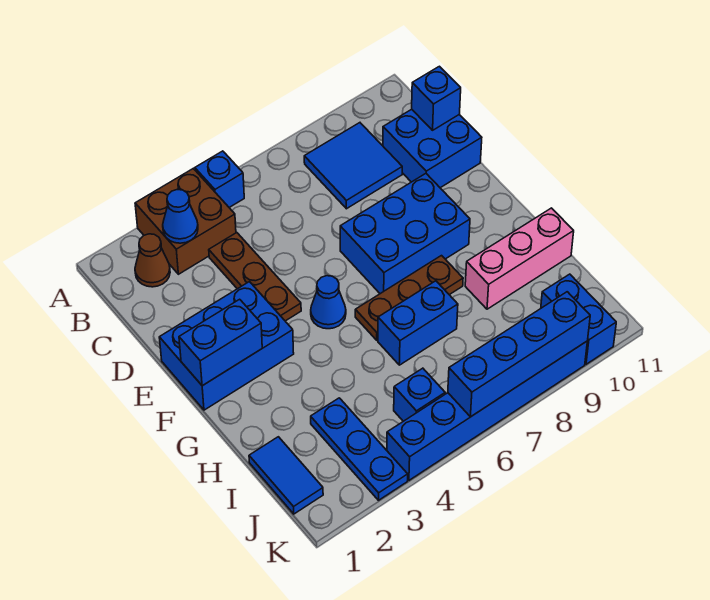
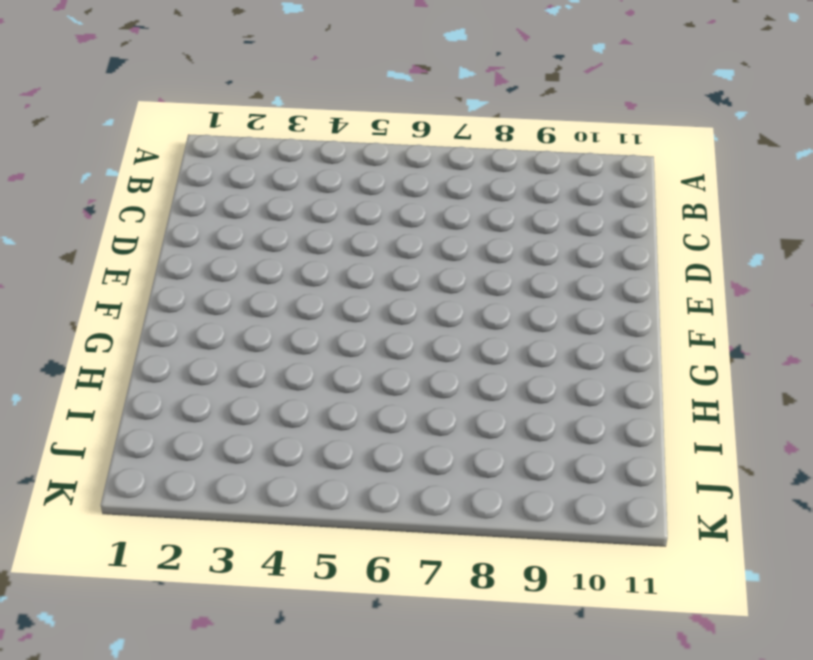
none -> brown 2x2 brick [135,169,236,274]
none -> blue 1x1 brick [195,151,244,207]
none -> brown 1x1 cone [135,234,170,287]

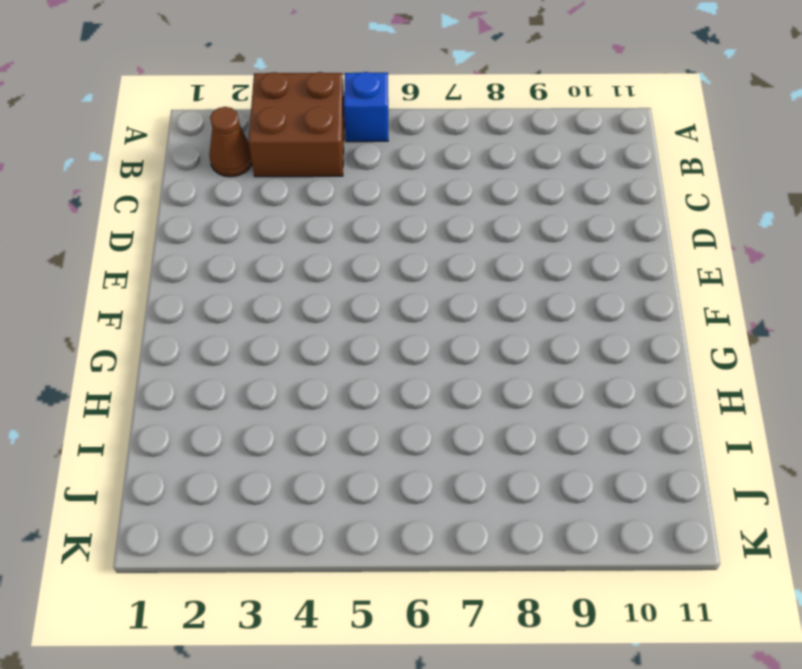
none -> blue 2x2 tile [304,123,402,209]
none -> brown 1x3 plate [209,233,301,321]
none -> blue 2x2 brick [383,109,482,188]

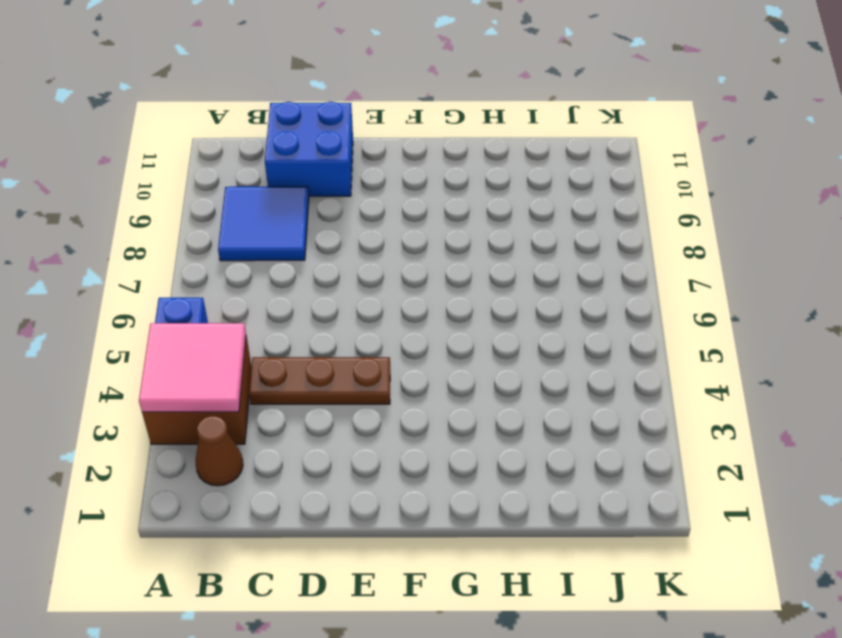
pink 2x2 tile [139,323,246,412] -> blue 1x1 cone [163,190,198,243]
none -> blue 2x3 brick [159,282,294,410]
none -> blue 2x3 brick [340,174,470,294]
none -> blue 1x1 cone [311,276,346,329]

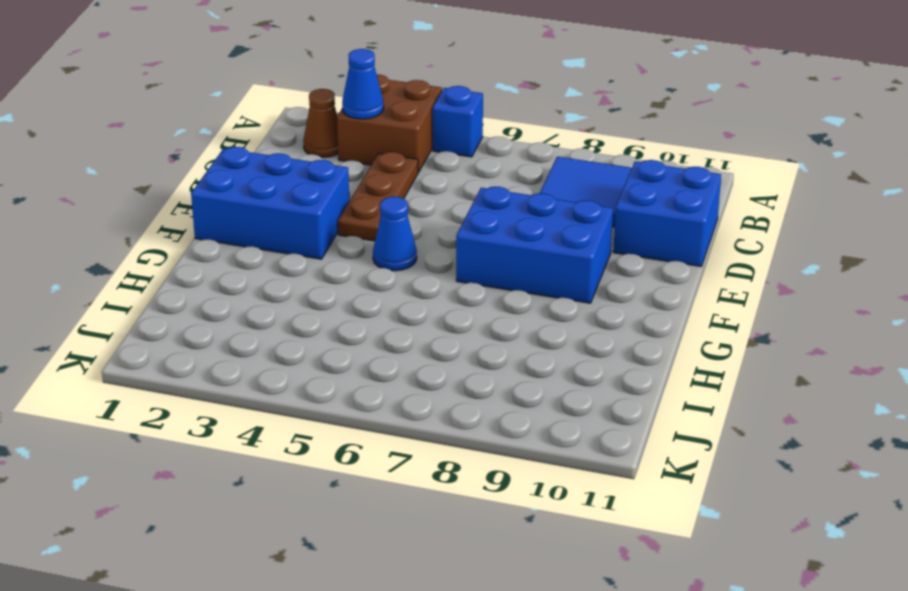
none -> brown 1x3 plate [355,256,463,340]
none -> blue 1x2 brick [378,281,458,365]
none -> pink 1x3 brick [465,208,574,309]

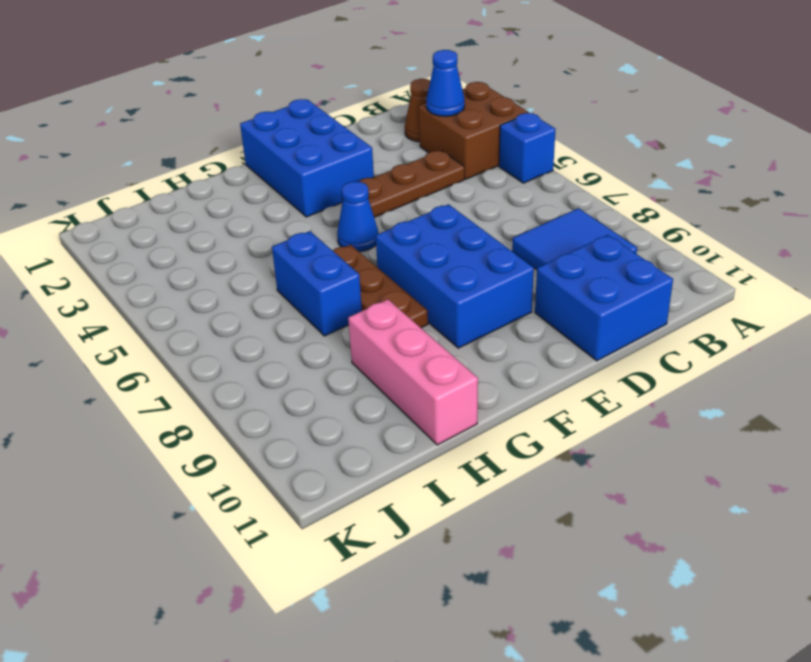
none -> blue 1x2 tile [249,437,323,514]
none -> blue 1x3 plate [311,398,408,500]
none -> blue 1x1 brick [394,368,445,421]

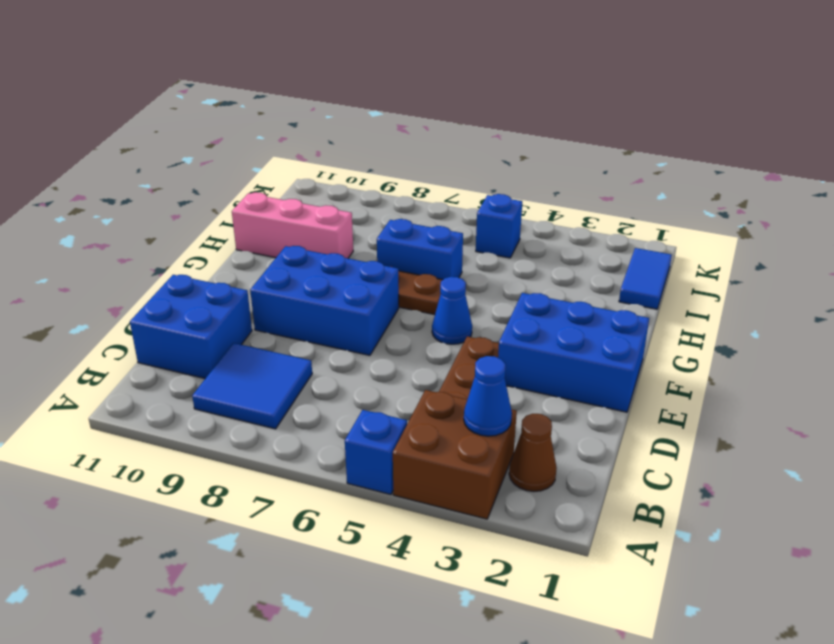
none -> blue 1x3 plate [311,398,408,500]
none -> blue 1x2 brick [541,274,616,364]
none -> blue 1x6 brick [387,341,587,480]

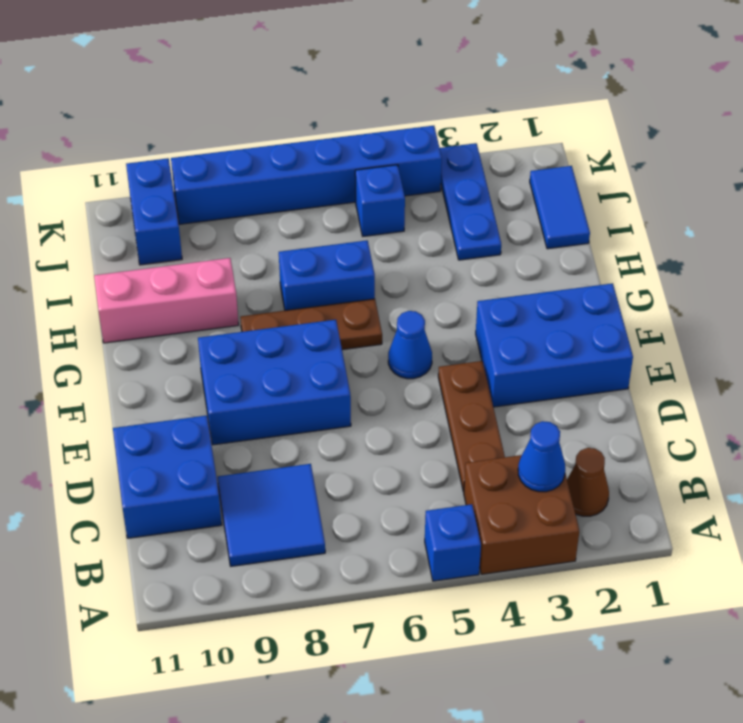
none -> blue 1x1 brick [412,66,461,130]
none -> blue 1x2 brick [179,299,262,386]
none -> blue 1x4 brick [448,292,590,417]

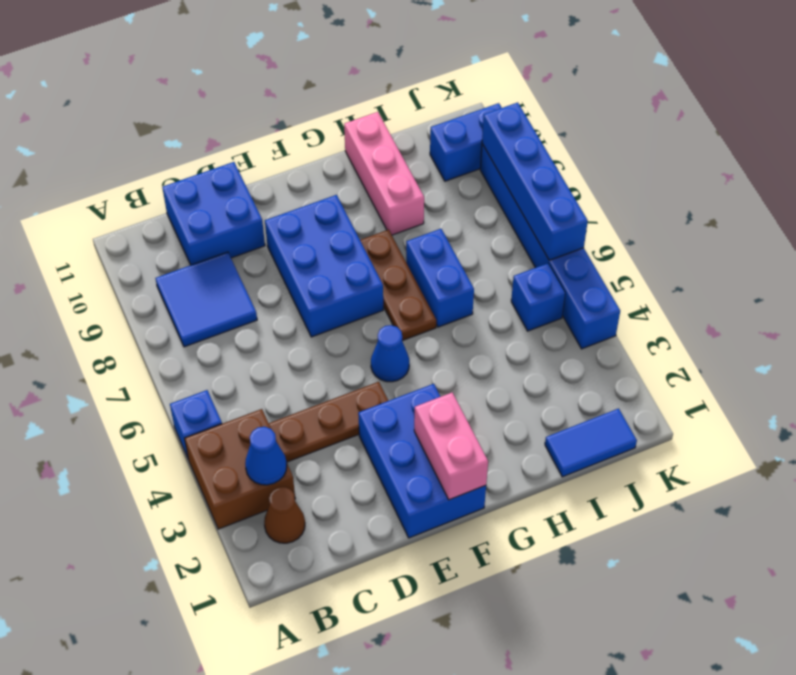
pink 1x2 brick [414,393,488,500] -> blue 1x2 brick [179,299,262,386]
none -> blue 1x3 plate [311,398,408,500]
none -> blue 1x1 brick [412,66,461,130]

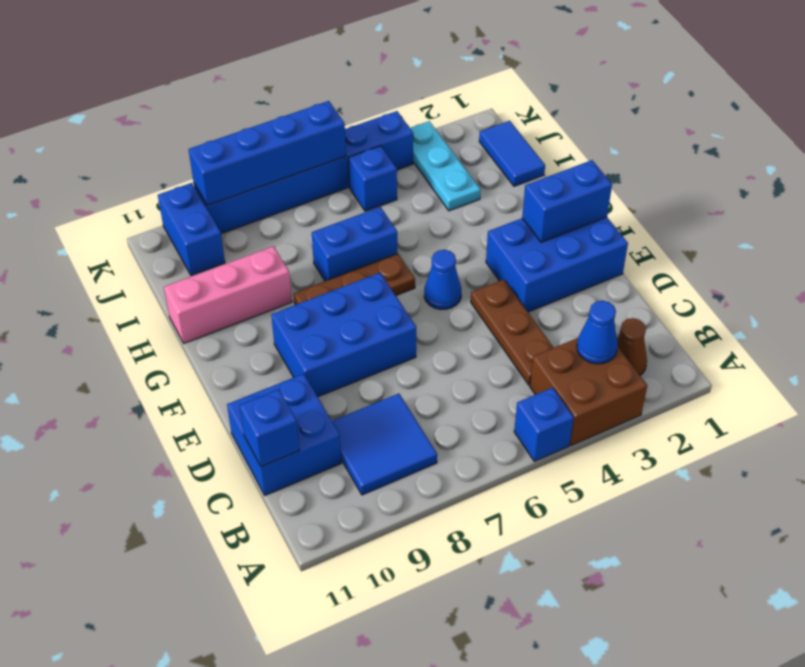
cyan 1x3 plate [410,121,481,211] -> blue 1x3 plate [311,398,408,500]

